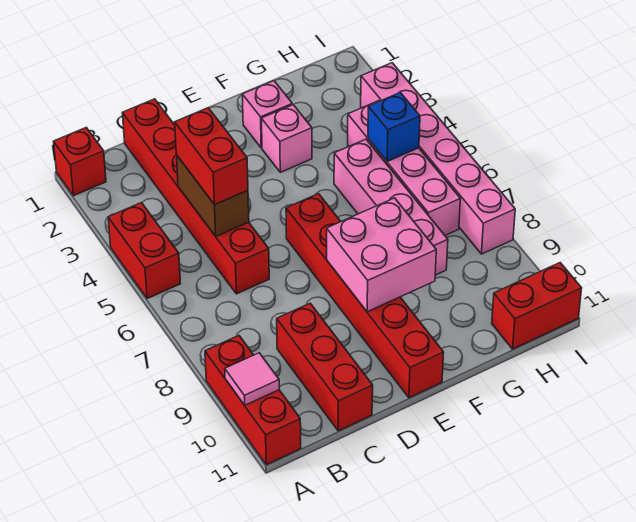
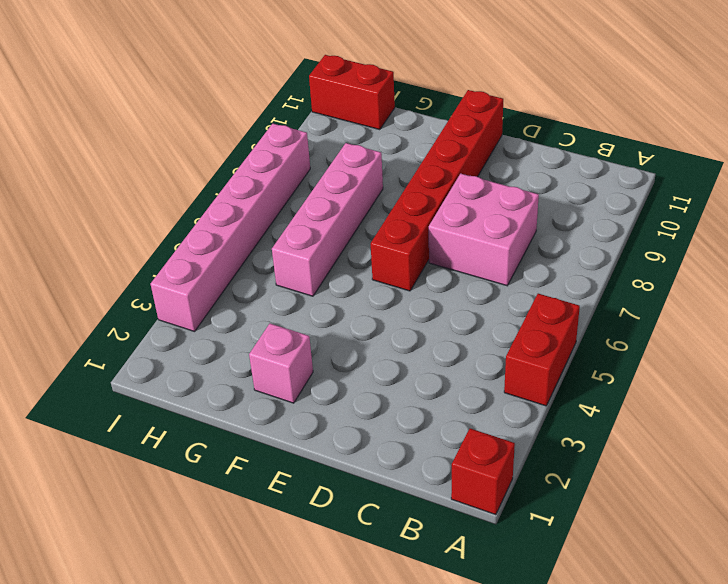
pink 2x2 brick [429,174,539,286] -> pink 2x2 brick moved to [327,198,436,312]
none -> red 1x3 brick [205,336,301,465]
none -> red 1x6 brick [122,99,269,294]
none -> red 1x3 brick [277,303,373,431]

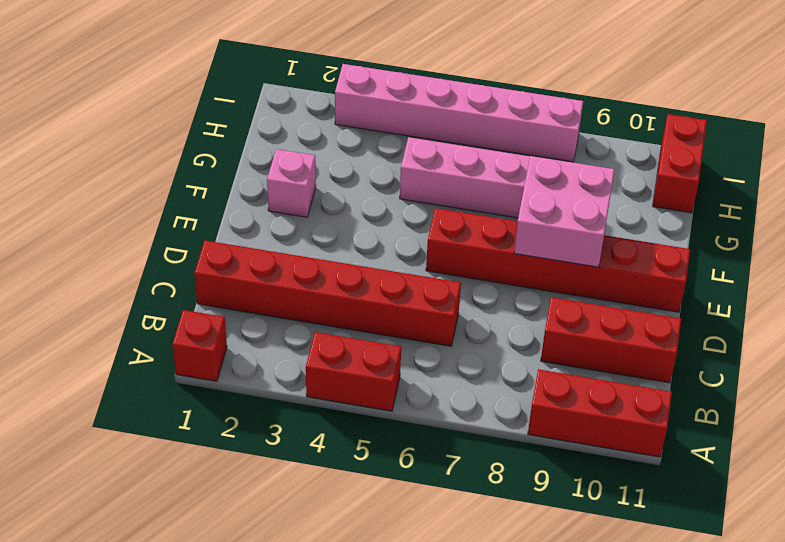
none -> pink 1x1 brick [261,105,312,172]
none -> pink 1x4 brick [348,101,460,235]
none -> pink 1x1 tile [225,353,279,405]

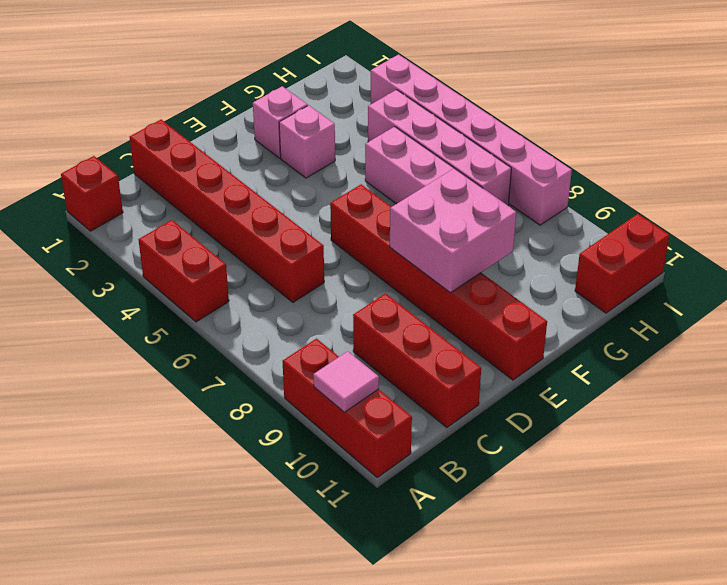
none -> brown 1x2 brick [176,155,249,236]
none -> blue 1x1 brick [368,93,420,161]
none -> red 1x2 brick [175,108,248,205]

